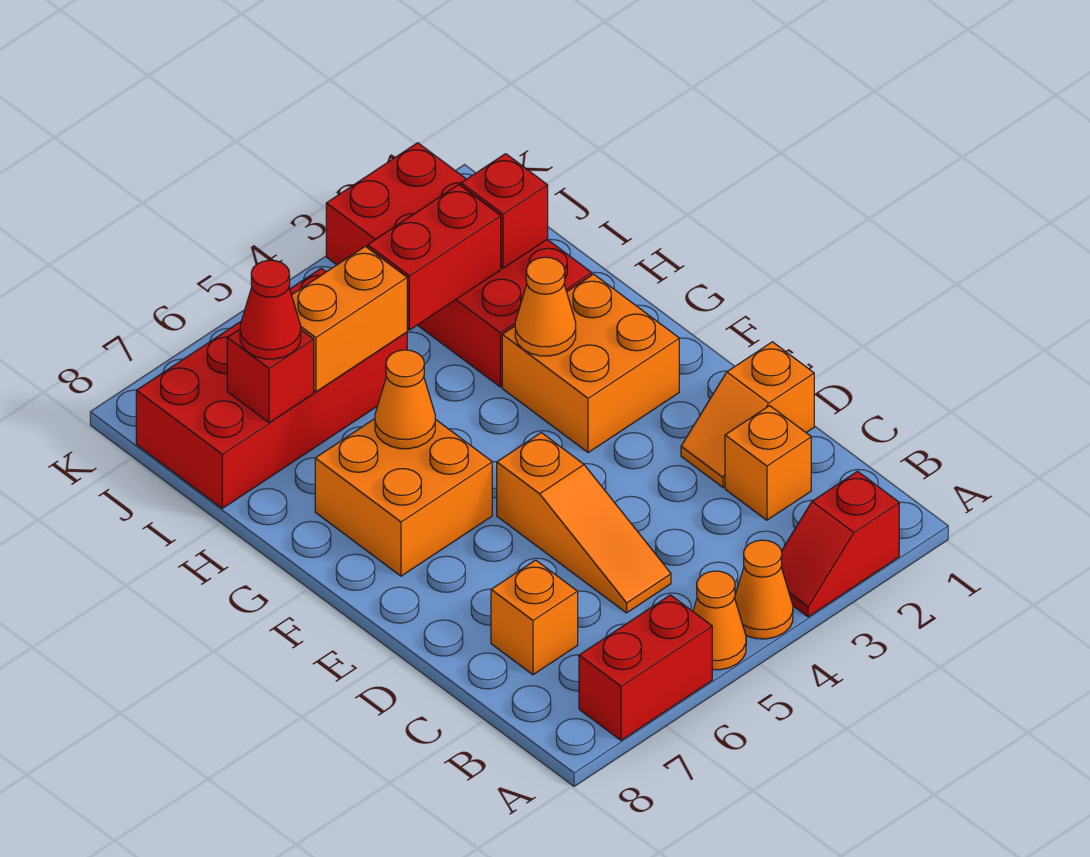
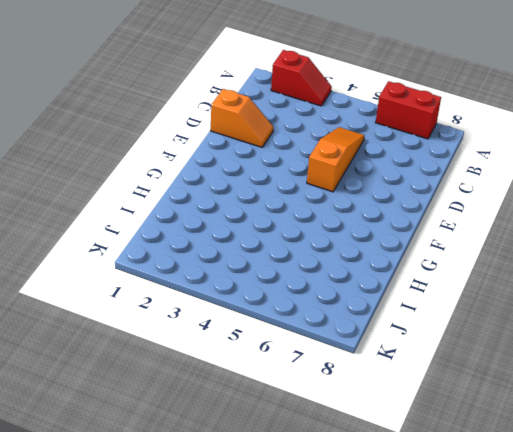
none -> orange 1x1 cone [735,540,793,639]
none -> orange 1x1 cone [693,571,746,670]
none -> orange 1x1 brick [725,406,811,520]

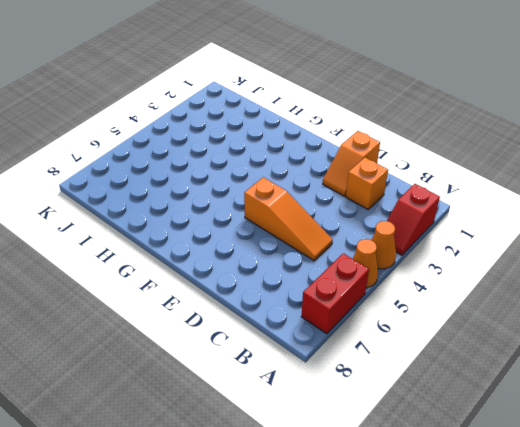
none -> orange 1x1 brick [491,560,578,675]
none -> orange 2x2 brick [502,274,679,453]
none -> orange 2x2 brick [315,419,492,576]

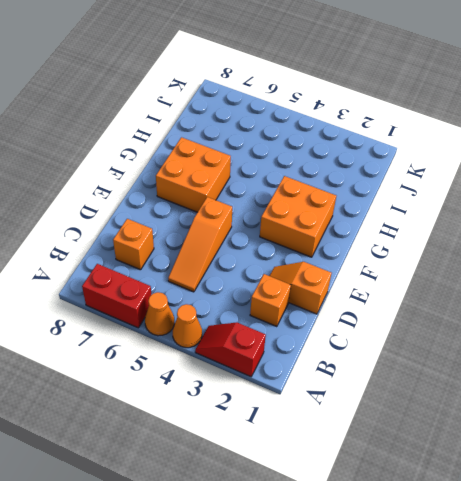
none -> red 2x4 brick [326,143,592,387]
none -> red 2x4 brick [136,268,407,508]
none -> orange 1x1 cone [515,257,576,356]

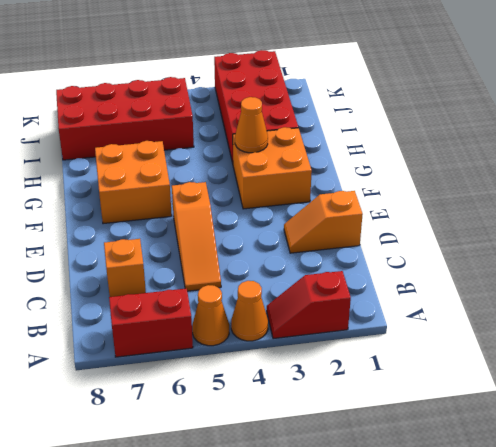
none -> orange 1x1 brick [725,406,811,520]
none -> orange 1x1 cone [375,350,435,449]
none -> red 1x1 brick [461,154,548,268]

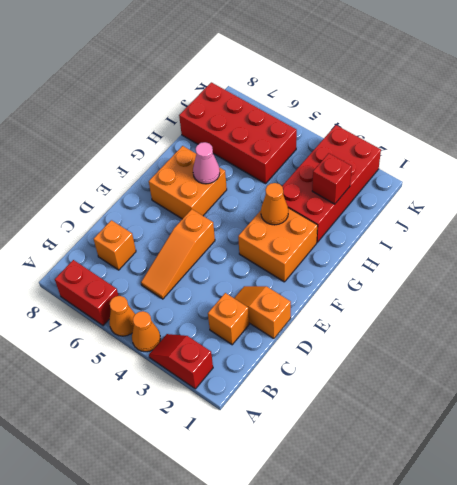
pink 1x1 cone [193,142,220,184] -> orange 1x1 cone [375,350,435,449]
none -> red 1x2 brick [368,185,501,330]
none -> orange 1x2 brick [292,246,407,392]
none -> red 1x1 brick [227,329,314,423]

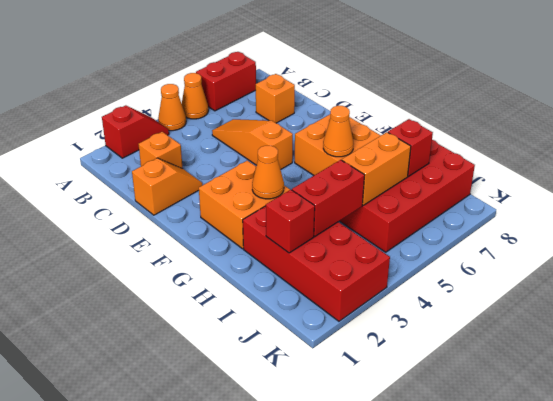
none -> red 1x1 cone [240,260,301,359]

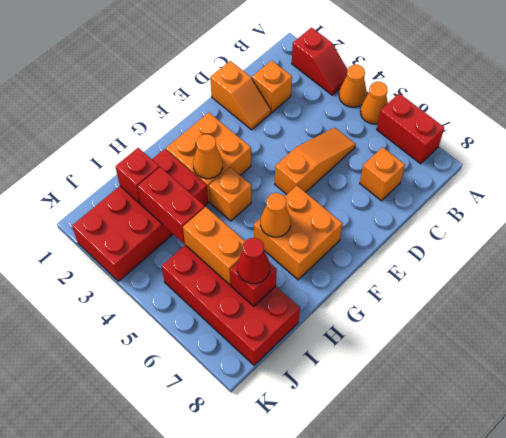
orange 1x1 brick [209,167,251,221] -> none

